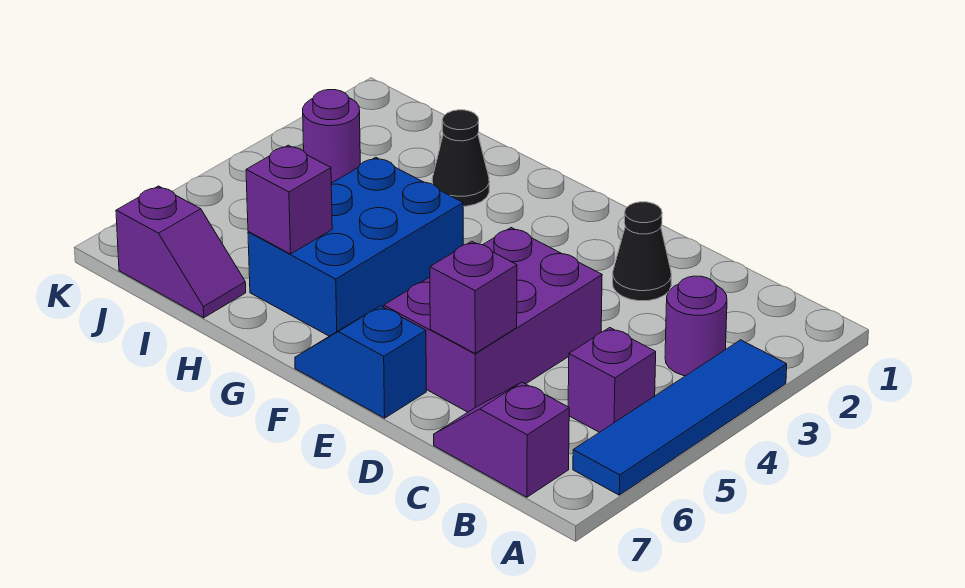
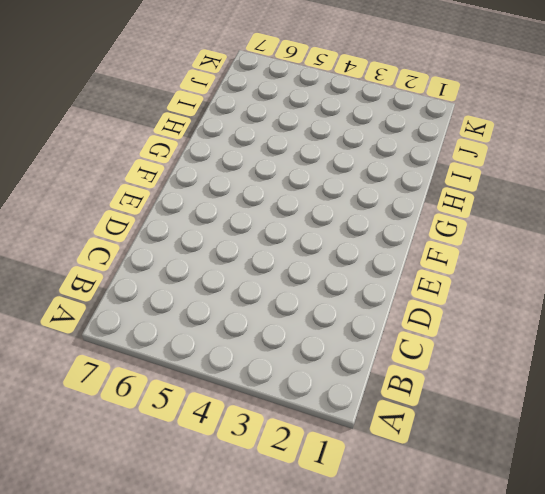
none -> blue 1x4 tile [573,340,787,495]
none -> purple 1x1 round brick [665,276,727,376]
none -> purple 1x1 brick [568,328,656,432]

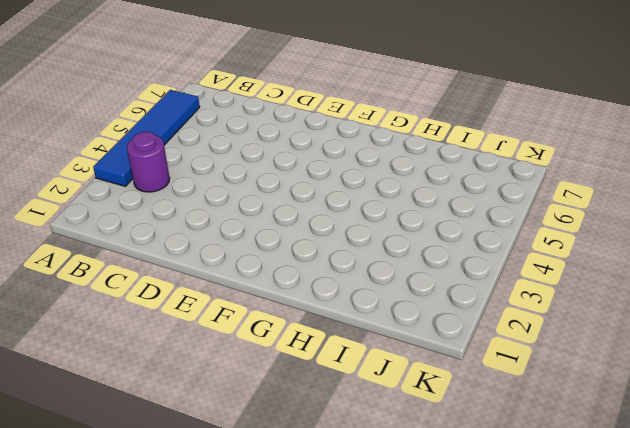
none -> purple 1x1 brick [568,328,656,432]
none -> purple 1x2 slope [434,382,569,497]
none -> black 1x1 cone [613,202,671,301]

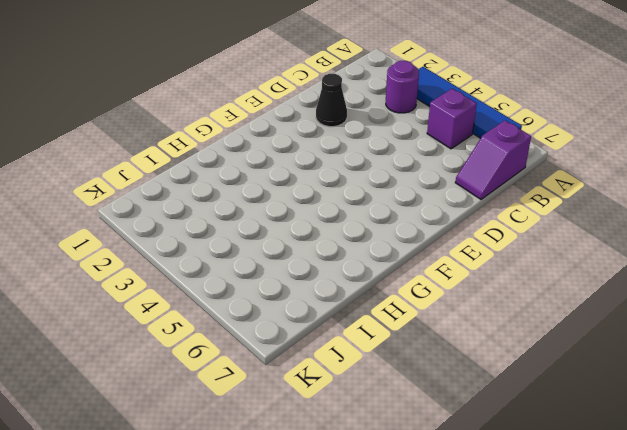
none -> purple 2x3 brick [384,228,602,412]
none -> blue 1x2 slope [295,306,426,418]
none -> blue 2x3 brick [248,157,463,336]

